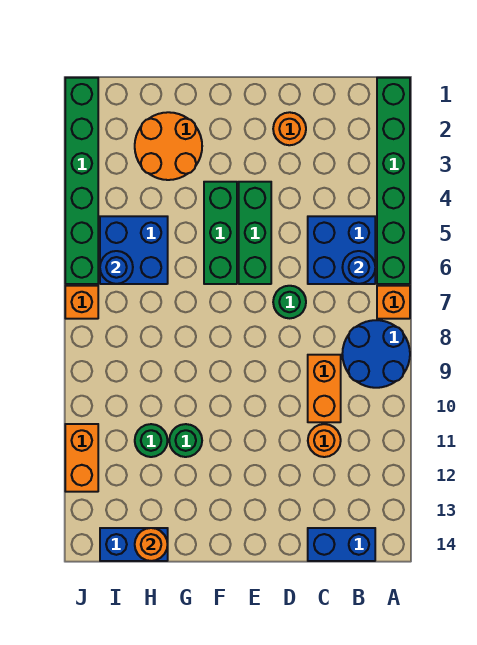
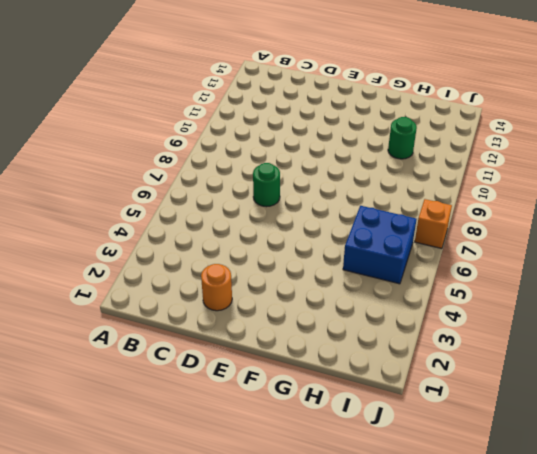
none -> green 1x6 brick [377,78,410,284]
none -> orange 1x1 brick [377,286,410,319]
none -> blue 2x2 round brick [342,320,410,388]

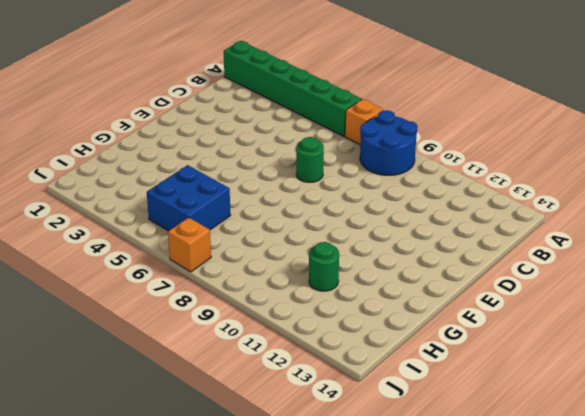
none -> blue 2x2 brick [308,216,375,284]
none -> blue 1x2 brick [308,528,375,561]
none -> orange 1x2 brick [308,355,341,422]

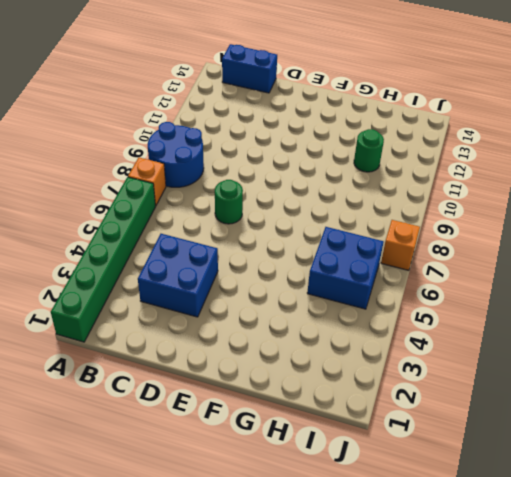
blue 2x2 brick [138,234,218,317] -> blue 2x2 brick moved to [308,216,375,284]
none -> orange 1x2 brick [308,355,341,422]
none -> orange 1x1 round brick [308,424,341,457]
none -> orange 1x1 round brick [273,112,306,145]

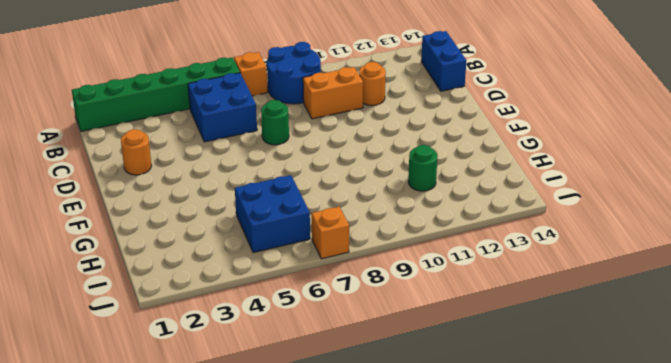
none -> green 1x3 brick [239,182,271,284]
none -> green 1x3 brick [204,182,237,284]
none -> orange 2x2 round brick [135,112,202,180]

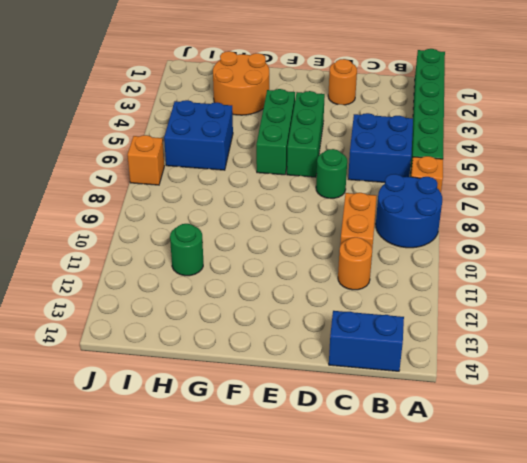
none -> green 1x1 round brick [169,424,202,457]
none -> blue 1x2 brick [100,528,168,561]
none -> green 1x6 brick [65,78,98,284]

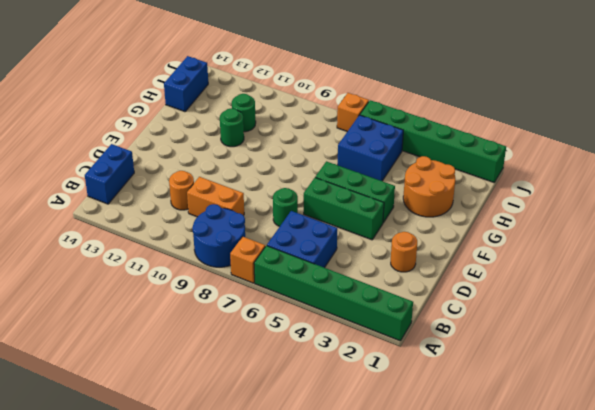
none -> orange 1x2 brick [65,424,98,492]
none -> blue 1x1 round brick [342,251,375,284]
none -> orange 1x1 round brick [135,528,168,561]

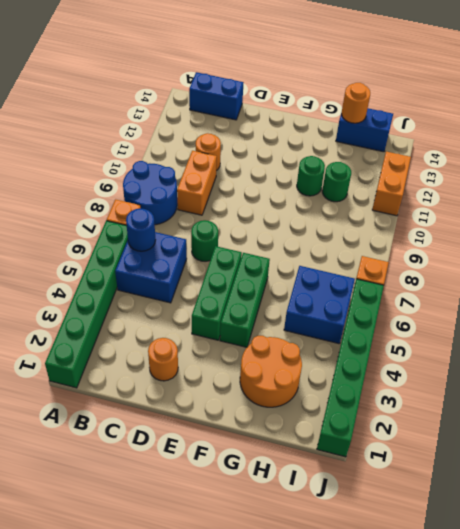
none -> blue 1x1 round brick [100,251,133,284]

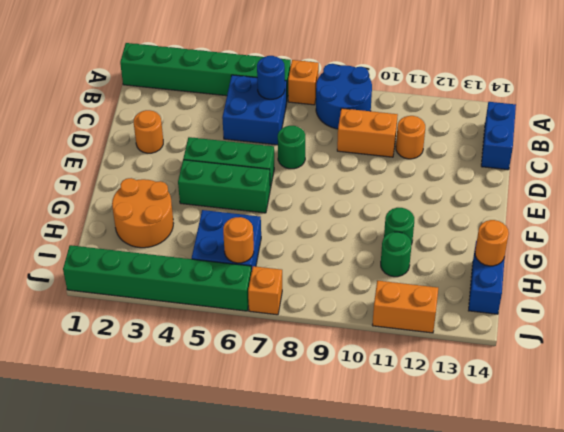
orange 1x1 round brick [223,217,254,263] -> blue 1x1 round brick [100,251,133,284]

